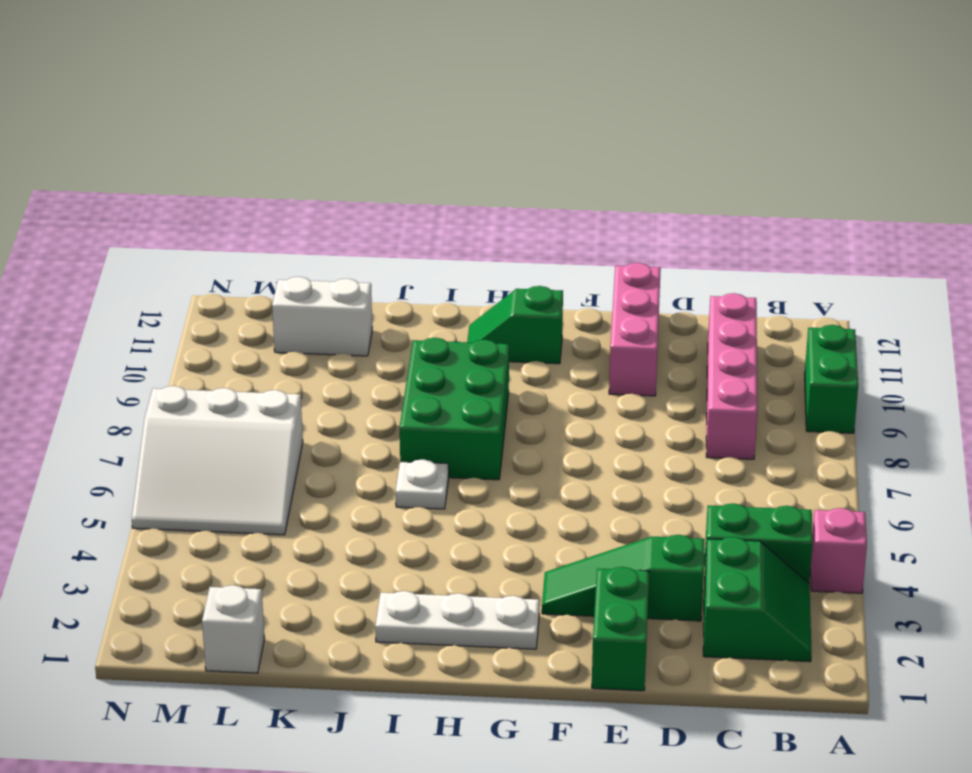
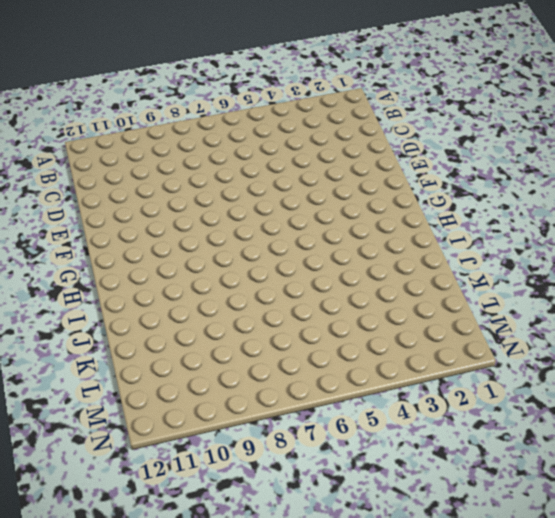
none -> pink 1x1 brick [811,508,867,593]
none -> green 1x2 brick [805,325,858,433]
none -> green 2x2 slope [703,537,812,662]

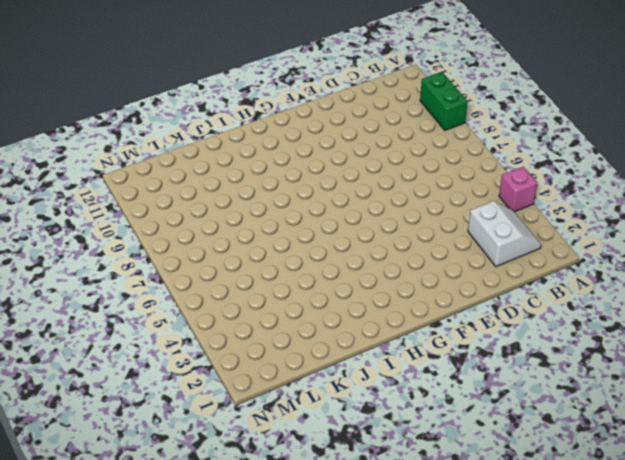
white 2x2 slope [468,201,541,267] -> green 2x2 slope [703,537,812,662]
none -> green 1x2 brick [704,503,813,585]
none -> pink 1x4 brick [706,293,757,459]
none -> green 1x3 slope [542,535,704,621]

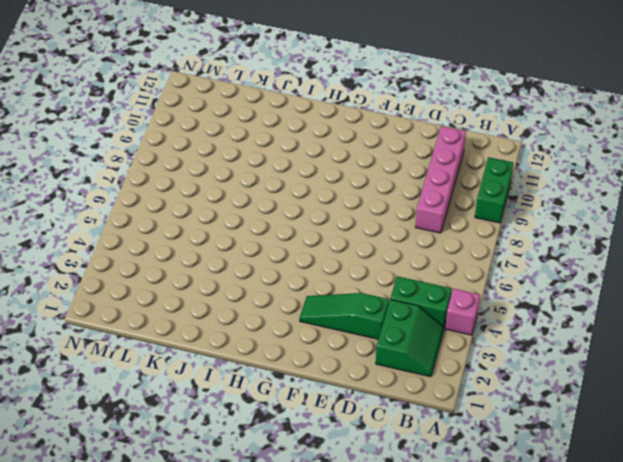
none -> green 1x2 brick [592,567,649,691]
none -> pink 1x3 brick [609,263,661,396]
none -> white 1x3 plate [375,591,539,649]

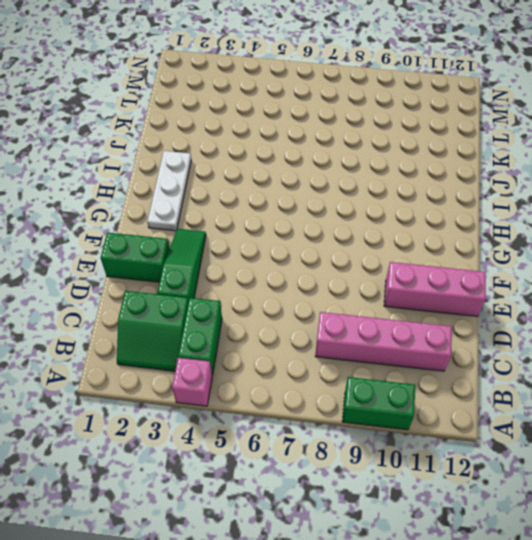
none -> green 1x2 slope [467,286,563,364]
none -> green 2x3 brick [400,338,509,480]
none -> white 1x1 plate [396,459,449,509]

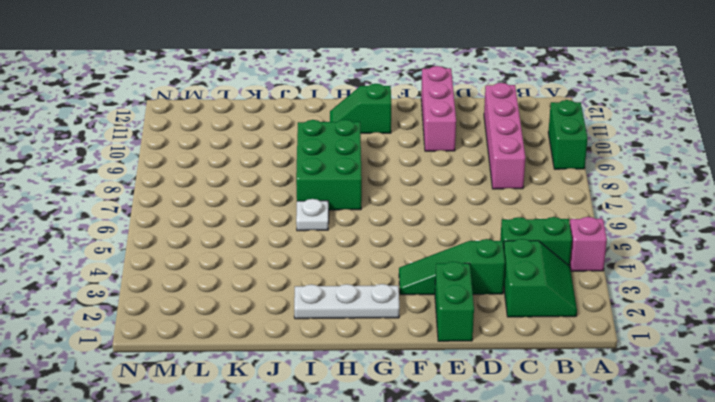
none -> white 1x2 brick [272,277,372,356]
none -> white 1x1 brick [202,585,265,673]
none -> white 3x3 slope [132,386,303,535]

